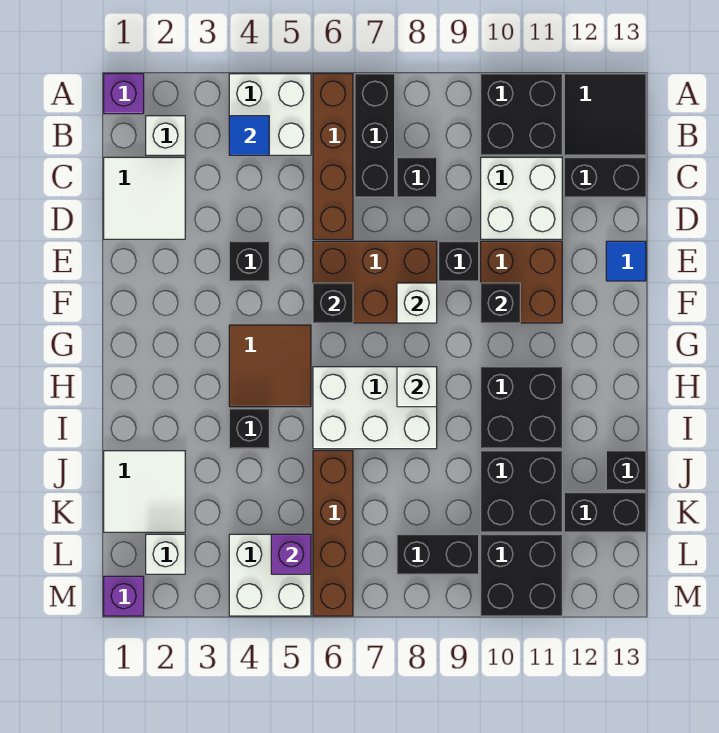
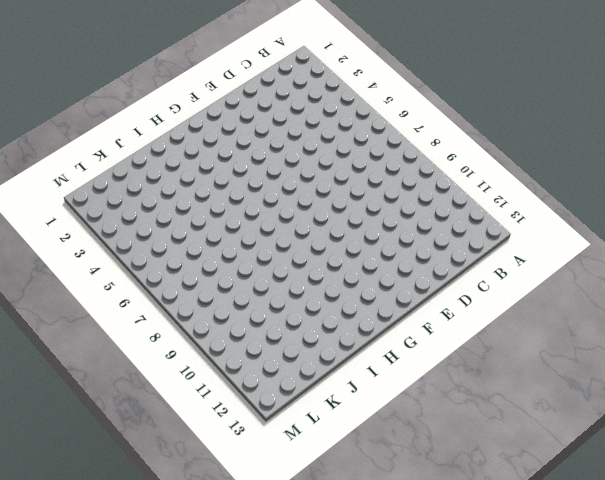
none -> purple 1x1 brick [104,74,144,114]
none -> white 2x2 brick [229,74,311,155]
none -> brown 1x4 brick [313,74,353,239]
none -> black 1x3 brick [355,74,395,197]

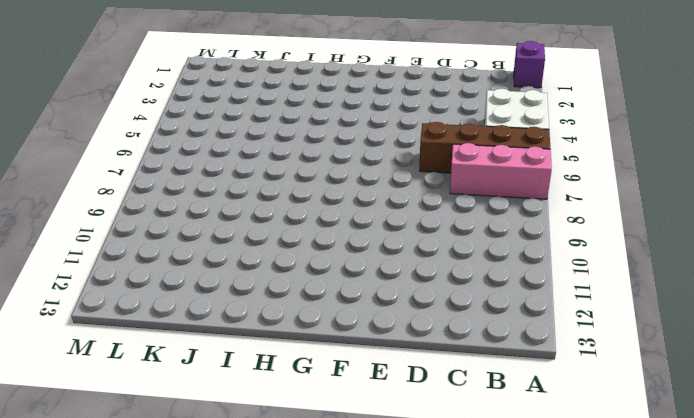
pink 1x3 brick [450,143,552,199] -> black 1x3 brick [355,74,395,197]
none -> black 2x2 brick [481,74,562,155]
none -> black 2x2 tile [564,74,646,155]
none -> white 1x1 brick [146,116,185,155]
none -> white 2x2 tile [104,157,185,239]

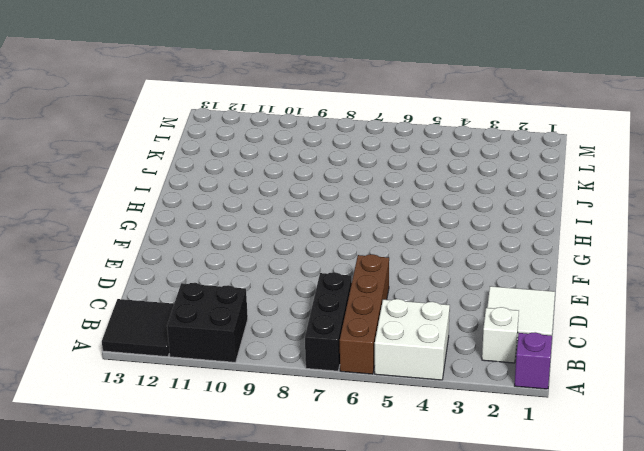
none -> black 1x1 brick [397,157,437,197]
none -> white 2x2 brick [481,157,562,239]
none -> black 1x2 brick [564,157,646,197]
none -> black 1x1 brick [229,241,269,281]

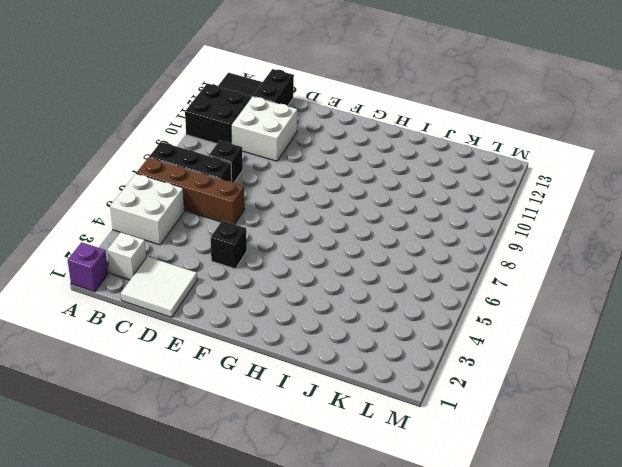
none -> brown 2x3 brick [313,241,437,323]
none -> black 1x1 brick [439,241,479,281]
none -> brown 2x2 brick [481,241,562,323]
none -> blue 1x1 tile [606,241,646,281]

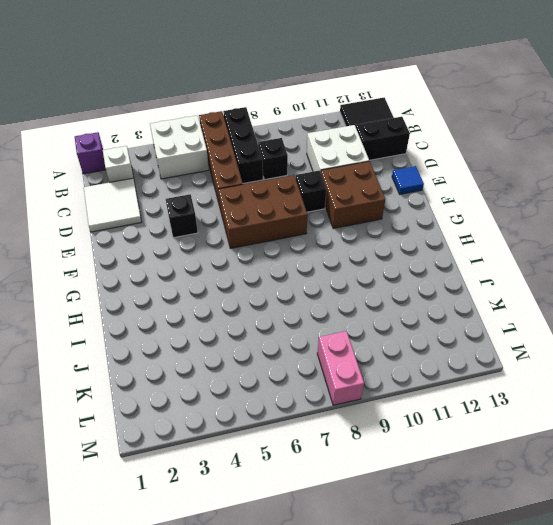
pink 1x2 brick [317,331,364,405] -> black 1x2 brick [397,534,479,574]
none -> black 2x2 brick [481,74,562,155]
none -> brown 2x2 tile [229,325,311,407]
none -> white 2x3 brick [313,367,437,449]
none -> black 2x2 brick [481,367,562,449]

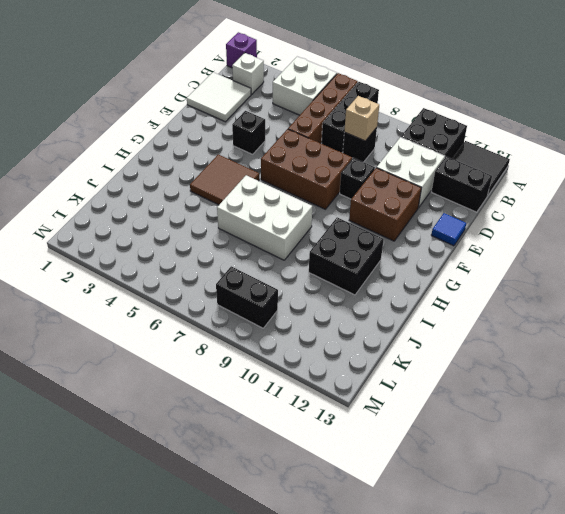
tan 1x1 brick [344,96,379,141] -> none
none -> black 1x1 brick [229,409,269,449]
none -> white 2x2 tile [104,451,185,532]
none -> brown 1x4 brick [313,451,353,616]
none -> black 2x2 brick [481,451,562,532]

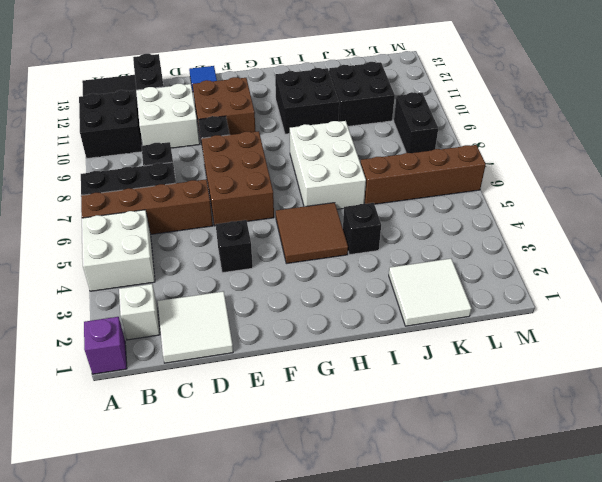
none -> black 1x1 brick [606,451,646,490]
none -> black 1x2 brick [564,492,646,532]
none -> white 1x1 brick [146,534,185,574]
none -> white 2x2 brick [229,534,311,616]

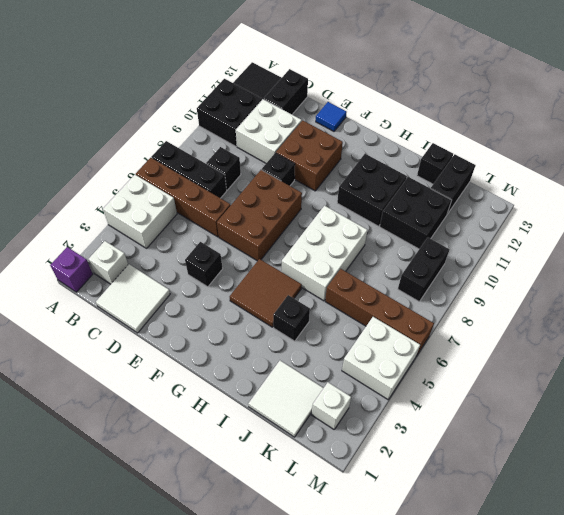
none -> black 2x2 brick [481,534,562,616]
none -> purple 1x1 brick [104,576,144,616]
none -> blue 1x1 tile [229,116,269,155]
none -> black 1x1 brick [313,283,353,323]

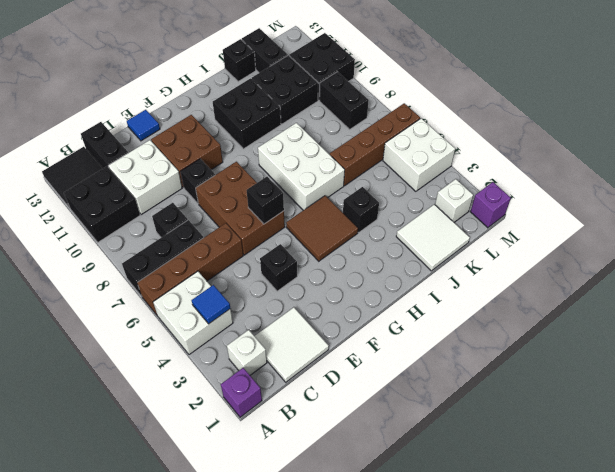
none -> white 1x1 brick [397,283,437,323]
none -> black 1x1 brick [481,283,520,323]
none -> white 1x1 brick [397,367,437,407]
none -> purple 1x1 brick [271,534,311,574]

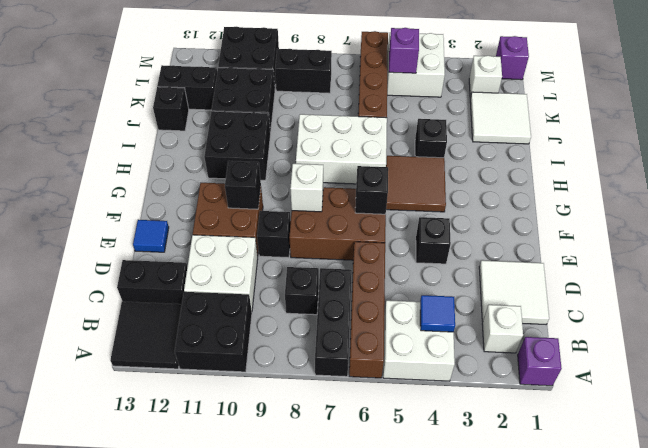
none -> white 1x1 brick [397,367,437,407]

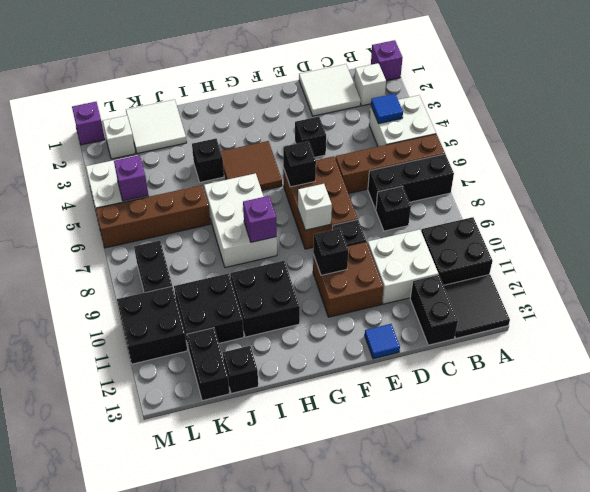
purple 1x1 brick [243,196,277,242] -> white 1x1 brick [397,367,437,407]

